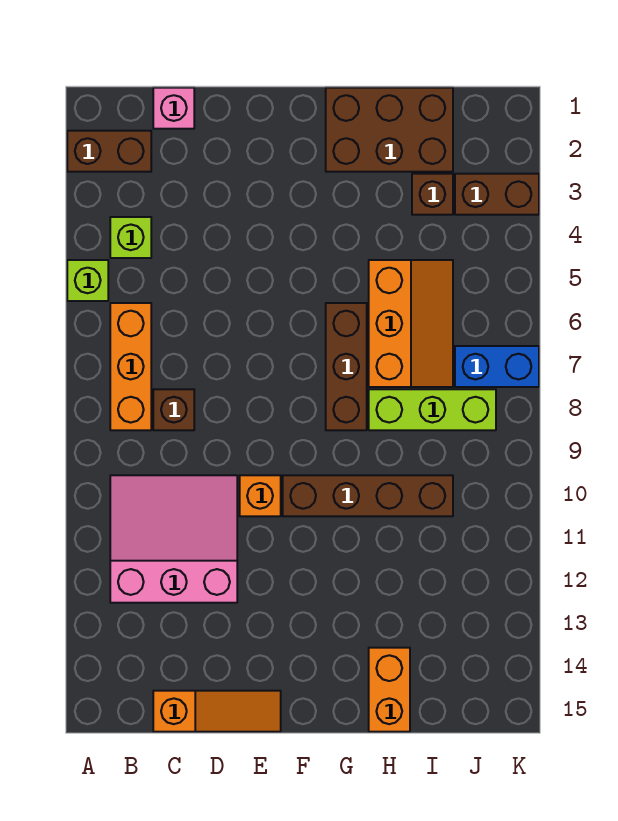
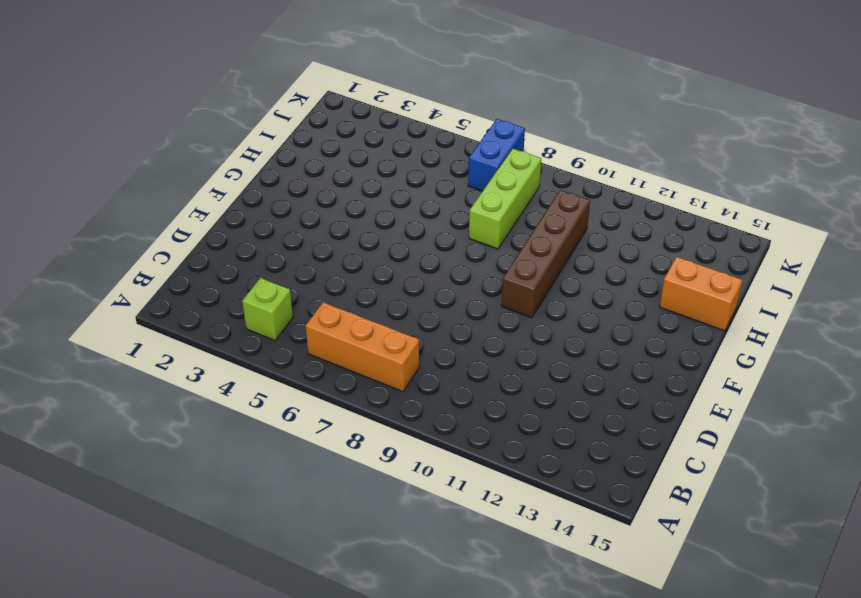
none -> brown 1x2 brick [67,131,151,172]
none -> lime 1x1 brick [67,260,108,301]
none -> pink 3x3 slope [110,475,237,603]

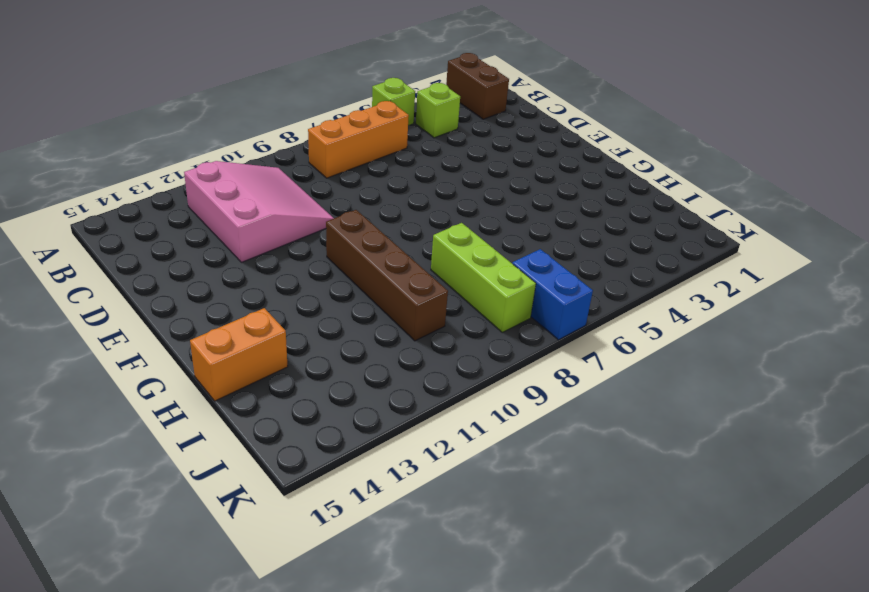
none -> pink 1x1 brick [153,88,194,129]
none -> brown 1x1 brick [153,389,194,430]
none -> orange 1x3 slope [153,691,281,732]

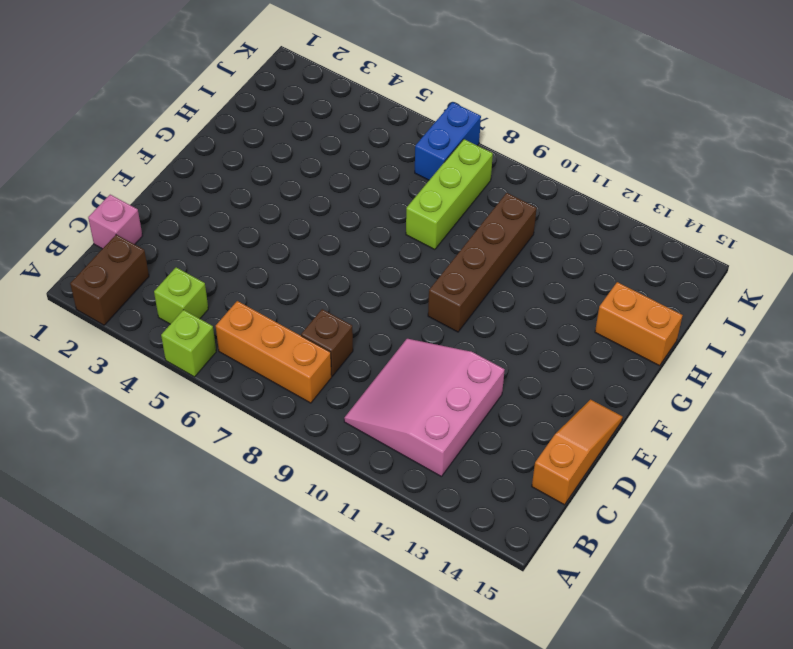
none -> orange 1x1 brick [240,475,281,516]
none -> brown 2x3 brick [326,88,453,172]
none -> brown 1x3 brick [326,303,367,430]

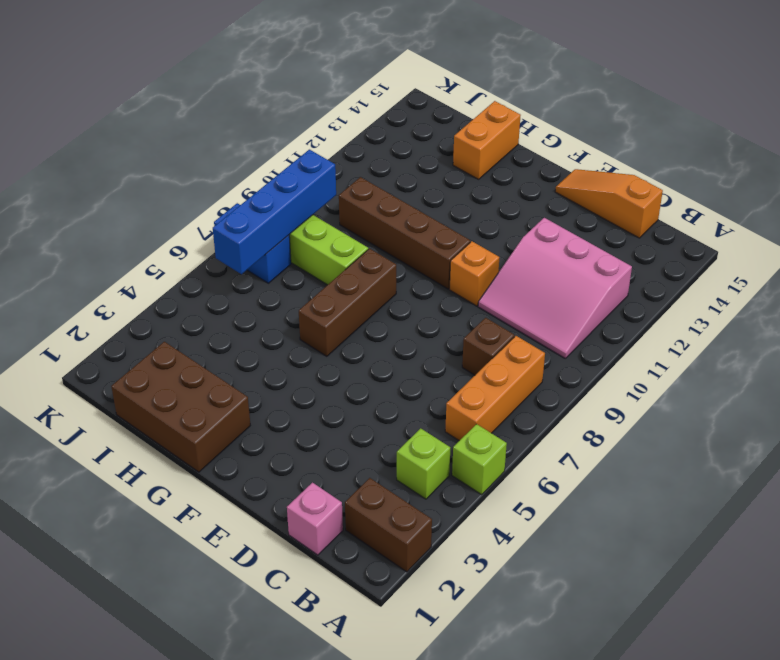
blue 1x4 brick [213,150,336,274] -> none
none -> orange 2x3 slope [369,260,453,387]
none -> brown 1x1 brick [412,174,453,215]
none -> brown 1x2 brick [455,174,539,215]

